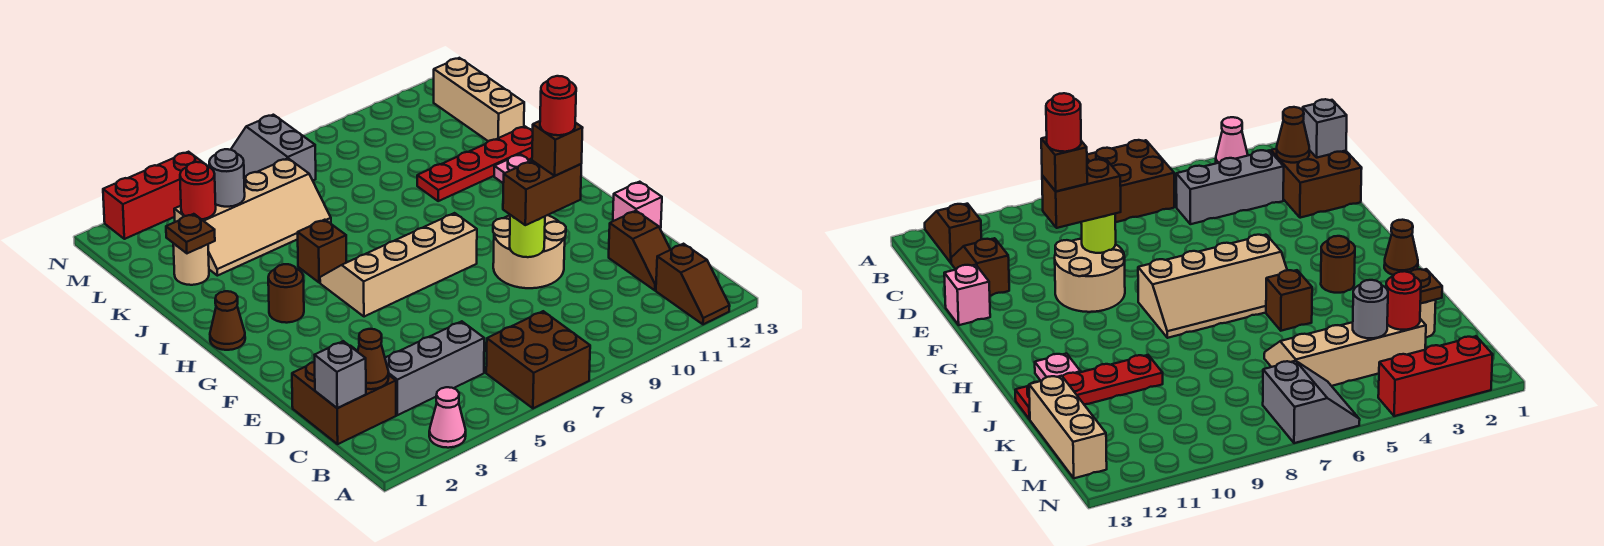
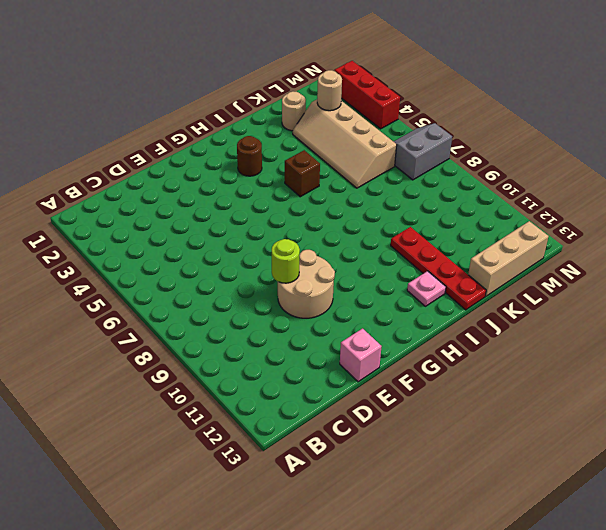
tan 1x1 round brick [317,70,342,111] -> red 1x1 round brick [180,162,216,219]
none -> pink 1x1 cone [429,387,466,448]
none -> brown 2x2 brick [486,311,590,408]
none -> brown 1x2 slope [656,244,730,324]

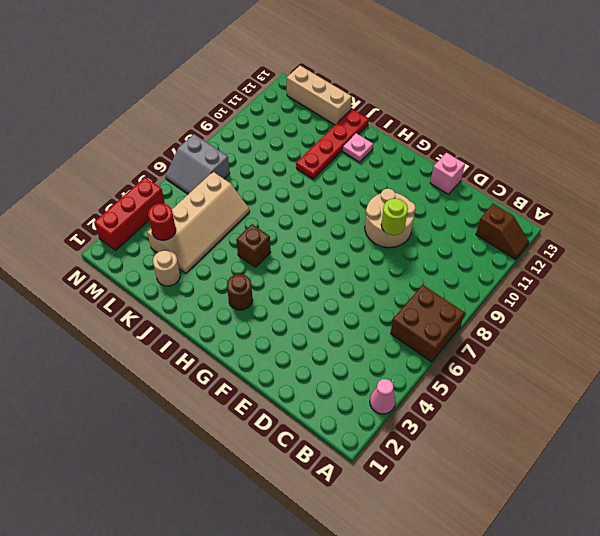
none -> brown 2x2 brick [292,346,396,444]
none -> grey 1x3 brick [385,321,484,415]
none -> brown 1x2 slope [609,211,670,290]

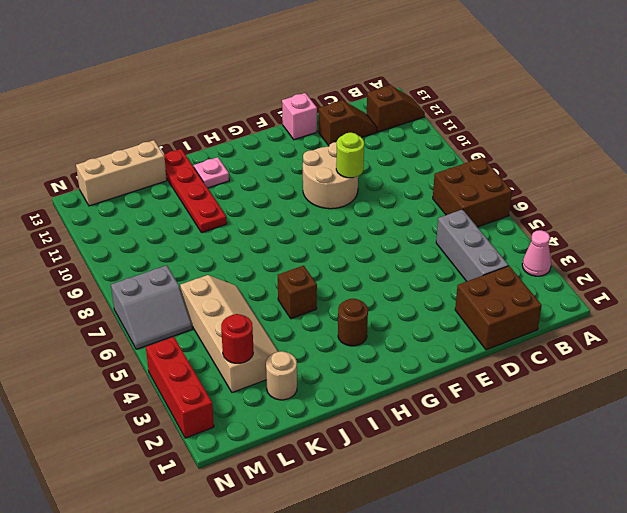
none -> tan 2x4 slope [320,213,477,317]
none -> brown 1x1 cone [210,291,245,350]
none -> grey 1x1 brick [315,341,366,408]

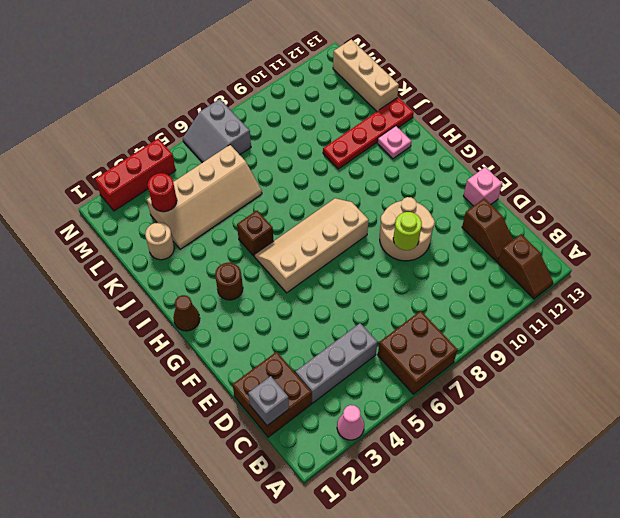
none -> brown 1x1 cone [358,329,389,389]
none -> brown 1x1 plate [166,214,215,253]
none -> grey 1x1 round brick [209,149,245,207]

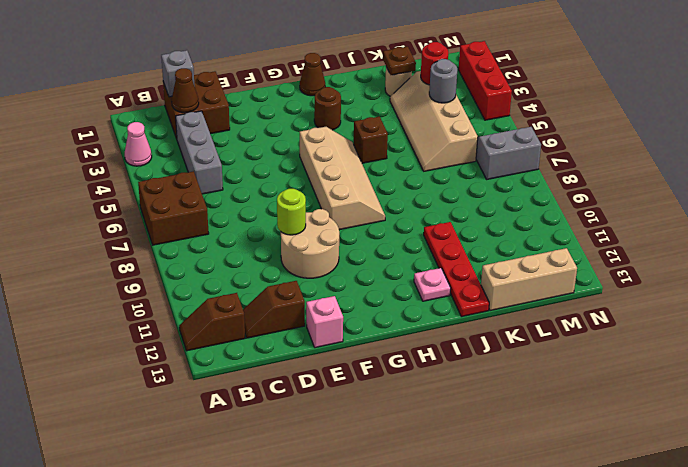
none -> brown 1x2 brick [503,161,581,225]
none -> brown 1x1 brick [532,121,582,176]
none -> red 1x1 round brick [540,76,576,135]

